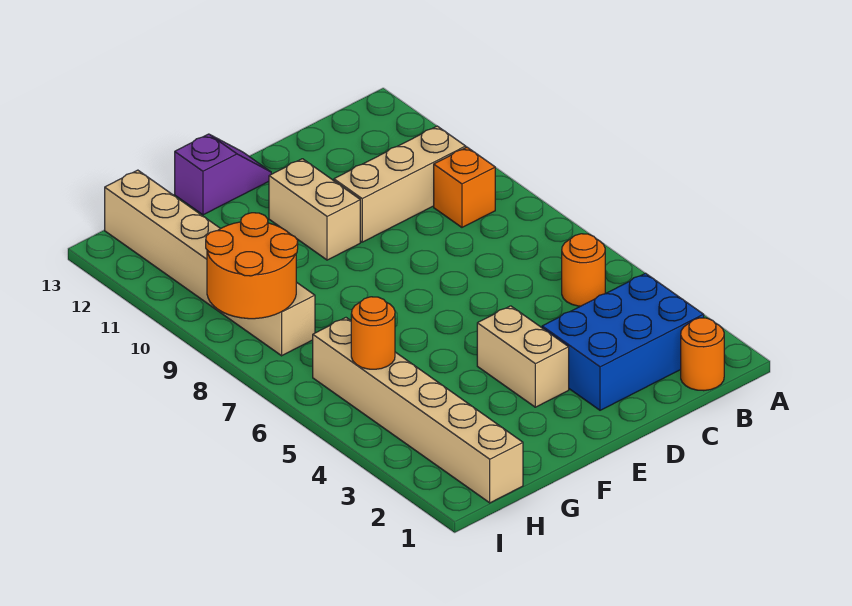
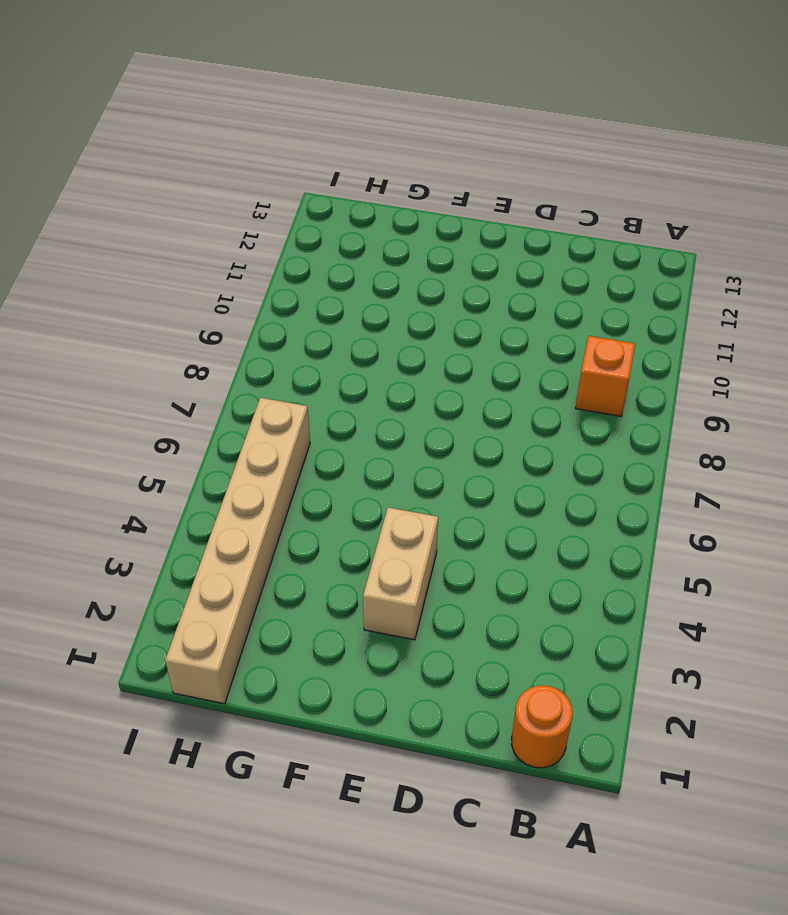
none -> blue 2x3 brick [542,273,704,410]
none -> orange 1x1 round brick [562,234,605,306]
none -> tan 1x3 brick [334,126,466,242]

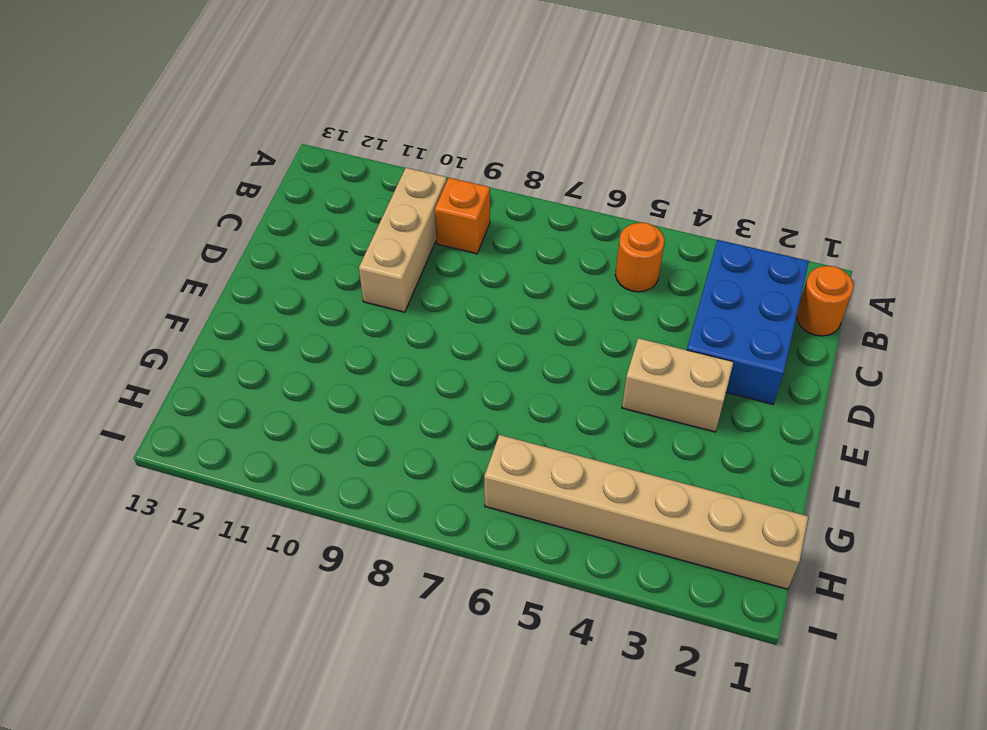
none -> tan 1x2 brick [269,159,360,260]
none -> purple 1x2 slope [175,134,271,215]
none -> tan 1x6 brick [105,170,315,356]

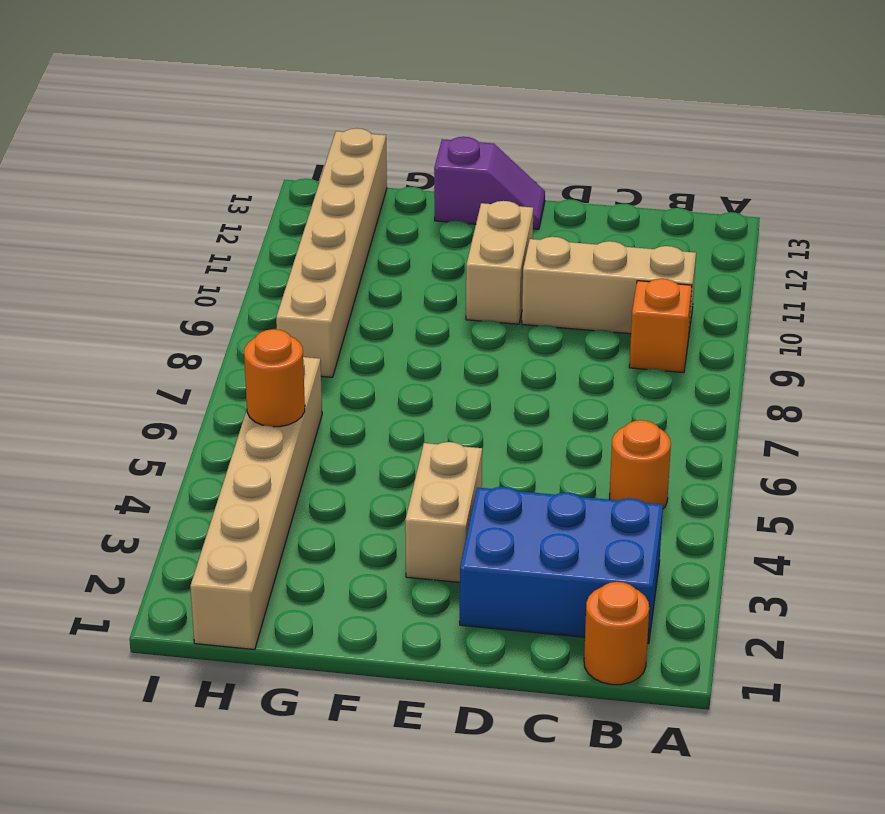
none -> orange 2x2 round brick [206,213,298,319]

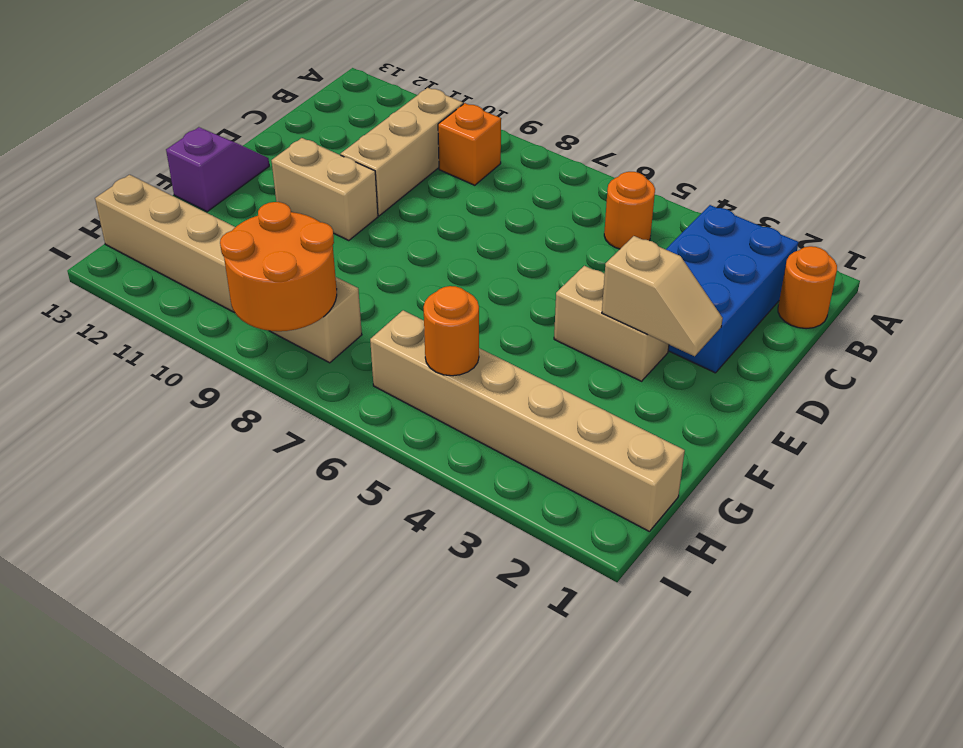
tan 1x2 slope [602,236,723,356] -> none

